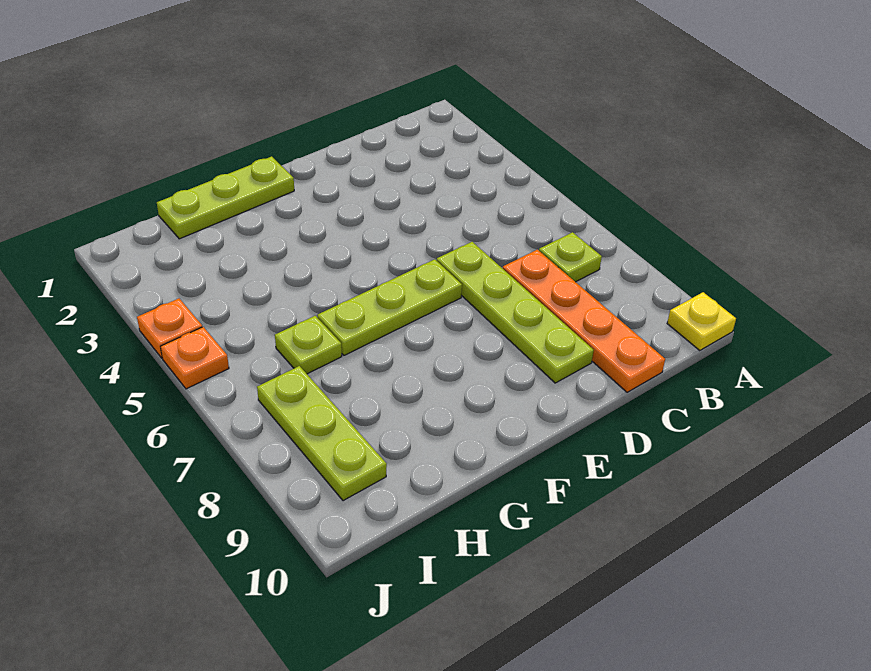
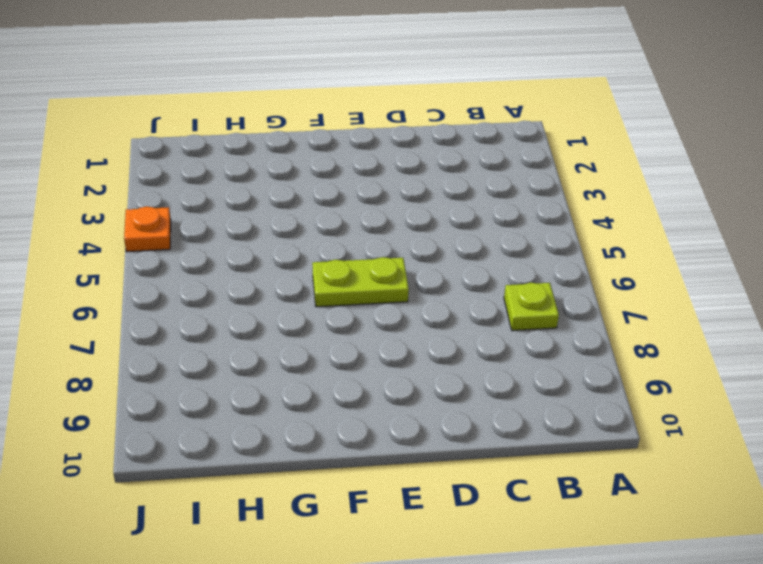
lime 1x2 plate [312,257,409,307] -> lime 1x3 plate [317,259,462,355]
none -> yellow 1x1 plate [667,292,736,351]
none -> orange 1x4 plate [503,249,665,392]

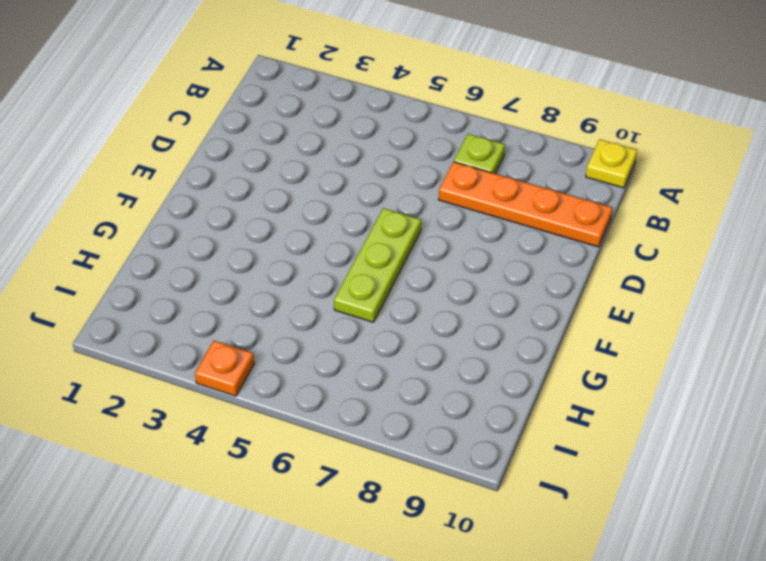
none -> lime 1x4 plate [437,242,594,383]
none -> lime 1x3 plate [157,156,294,239]

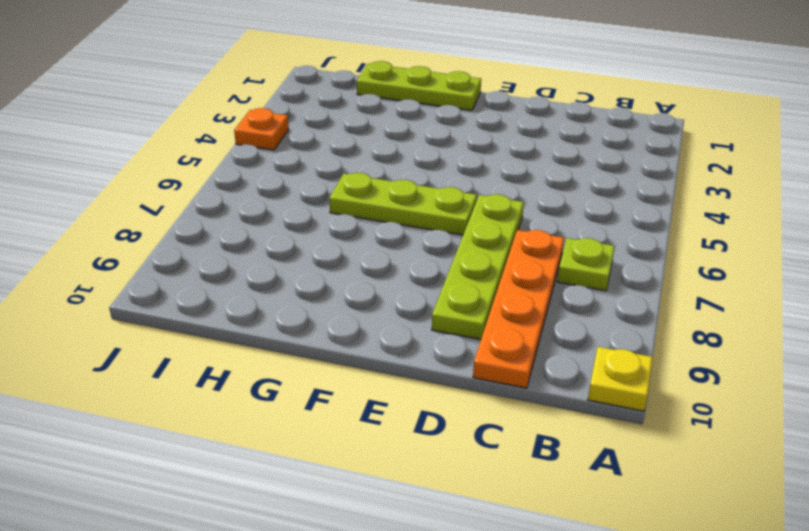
none -> lime 1x1 plate [275,316,342,374]
none -> lime 1x3 plate [257,366,387,501]

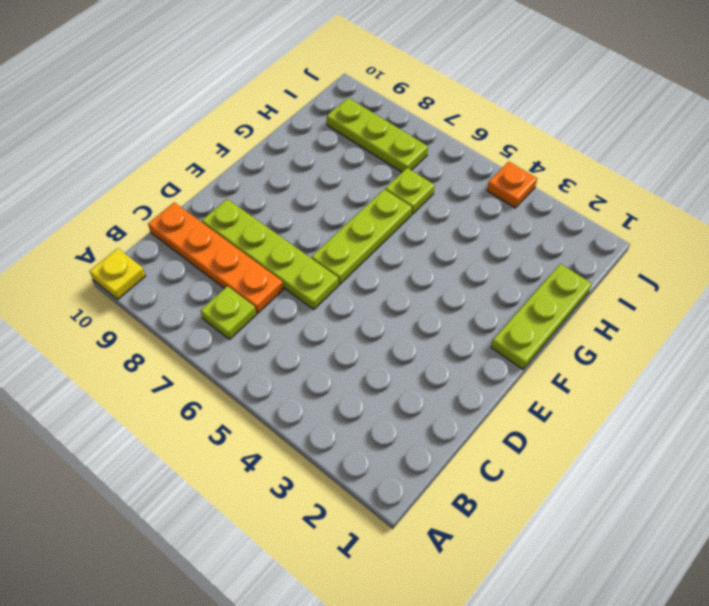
none -> orange 1x1 plate [161,327,229,389]

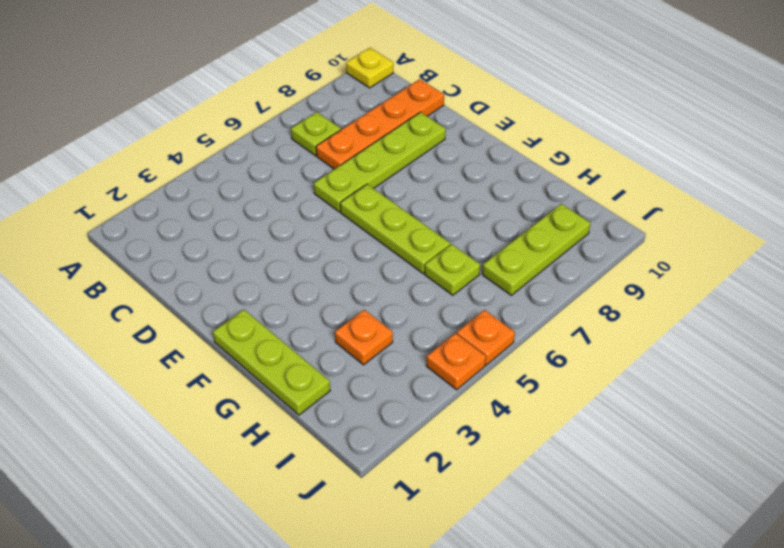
orange 1x1 plate [335,310,393,365] -> none

